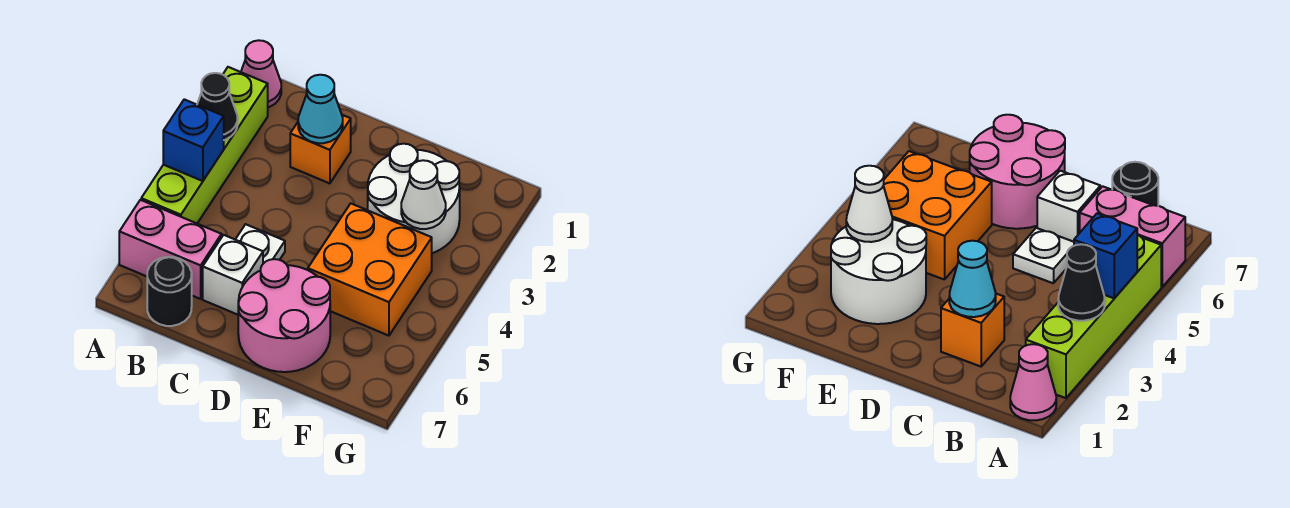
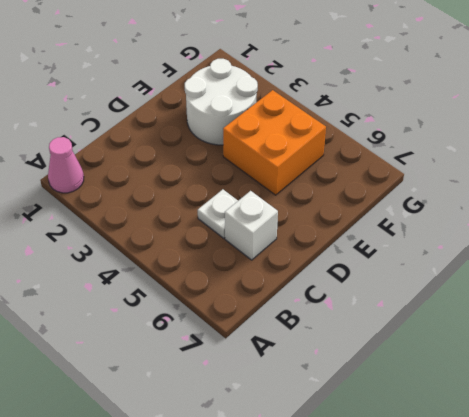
none -> lime 1x4 brick [141,67,268,223]
none -> pink 1x2 brick [119,200,222,299]
none -> black 1x1 round brick [147,257,192,326]

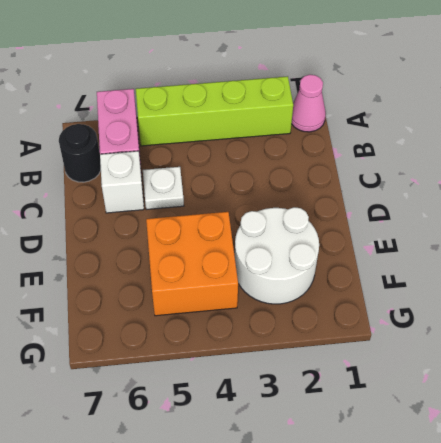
none -> orange 1x1 brick [290,115,351,183]
none -> pink 2x2 round brick [238,259,330,372]
none -> black 1x1 cone [197,73,238,140]

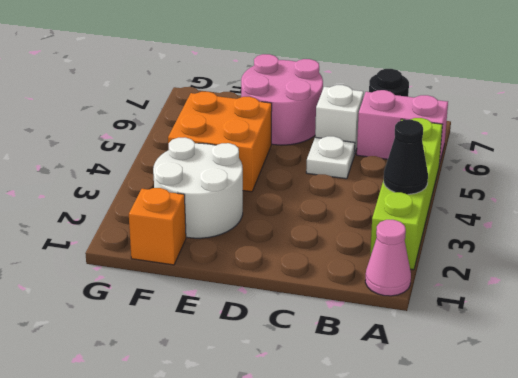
orange 1x1 brick [129,188,186,265] -> orange 1x1 brick moved to [290,115,351,183]
none -> blue 1x1 brick [163,99,224,181]
none -> cyan 1x1 cone [298,75,343,143]
none -> white 1x1 cone [401,160,446,229]

